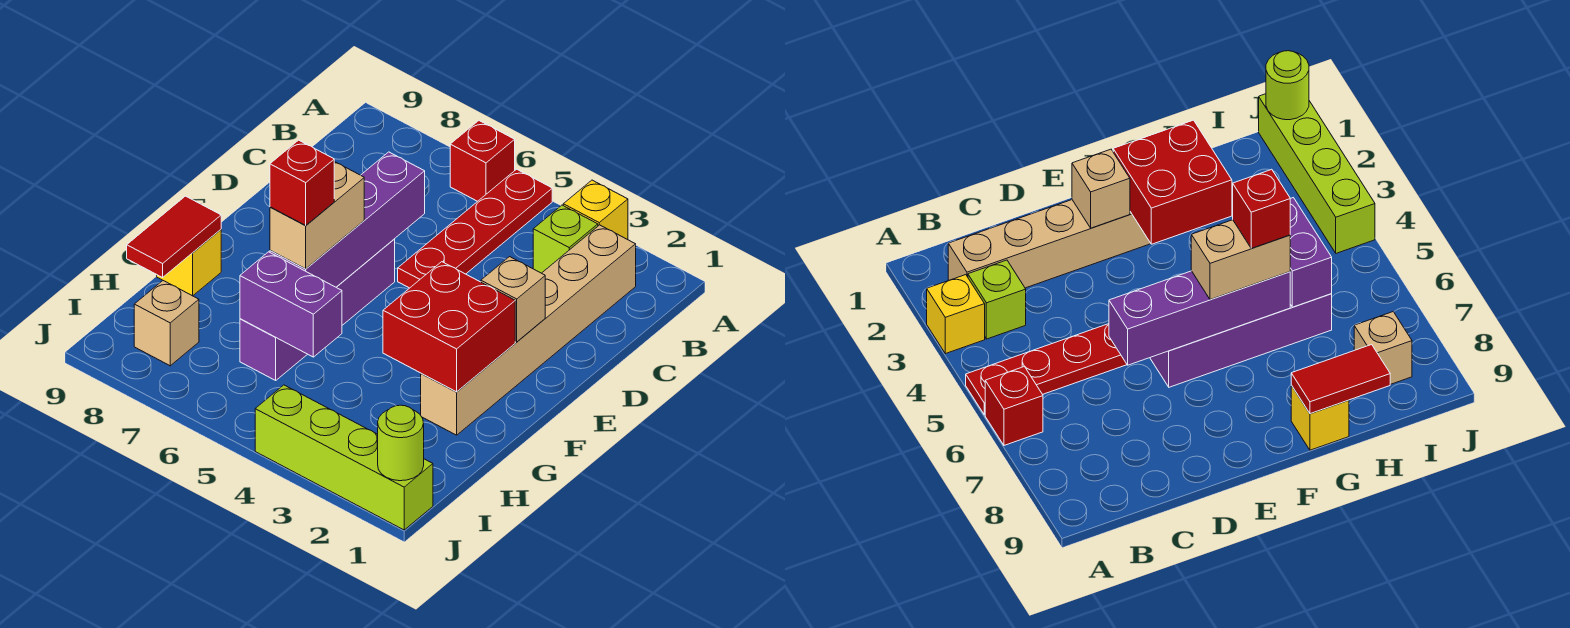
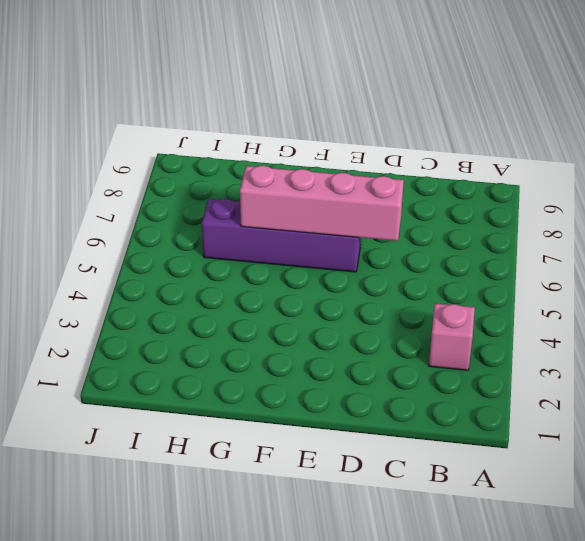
pink 1x1 brick [429,303,475,370] -> lime 1x1 brick [533,205,598,273]
pink 1x4 brick [240,166,404,241] -> purple 1x4 brick [270,152,425,287]
none -> yellow 1x1 brick [563,180,628,240]
none -> red 1x4 plate [398,169,552,288]
none -> red 1x1 brick [450,121,515,201]

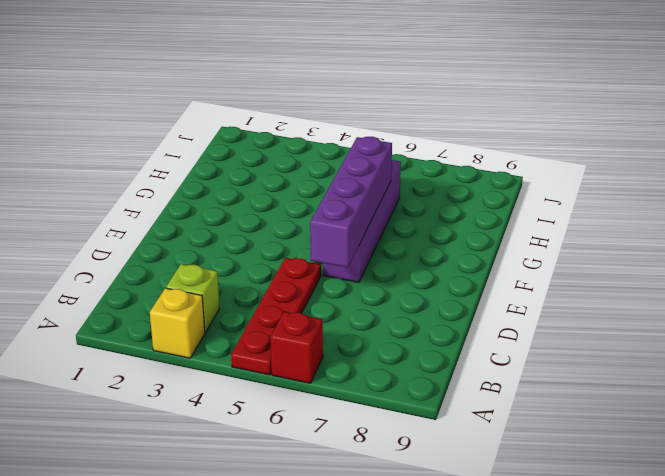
none -> tan 1x6 brick [421,225,636,435]
none -> yellow 1x1 brick [157,230,221,296]
none -> tan 1x1 brick [134,281,199,366]

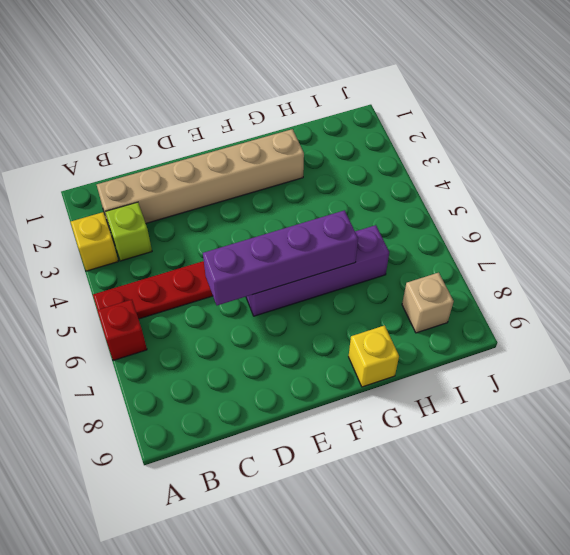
none -> lime 1x4 brick [255,385,433,530]
none -> tan 1x1 brick [481,257,545,342]
none -> red 2x2 brick [383,262,515,392]

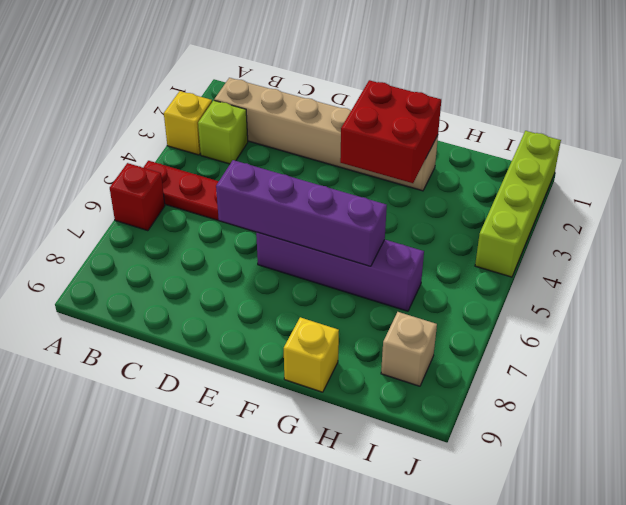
none -> tan 1x1 brick [481,257,545,342]
none -> red 1x2 tile [127,196,221,277]
none -> purple 1x2 brick [240,252,342,357]

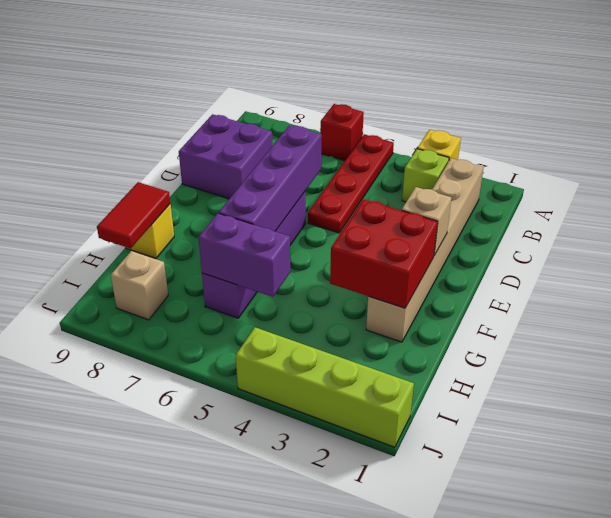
purple 2x2 brick [179,114,273,199] -> none
none -> lime 1x1 round brick [378,405,424,481]
none -> tan 1x2 brick [270,162,364,269]
none -> red 1x1 brick [270,140,334,226]

